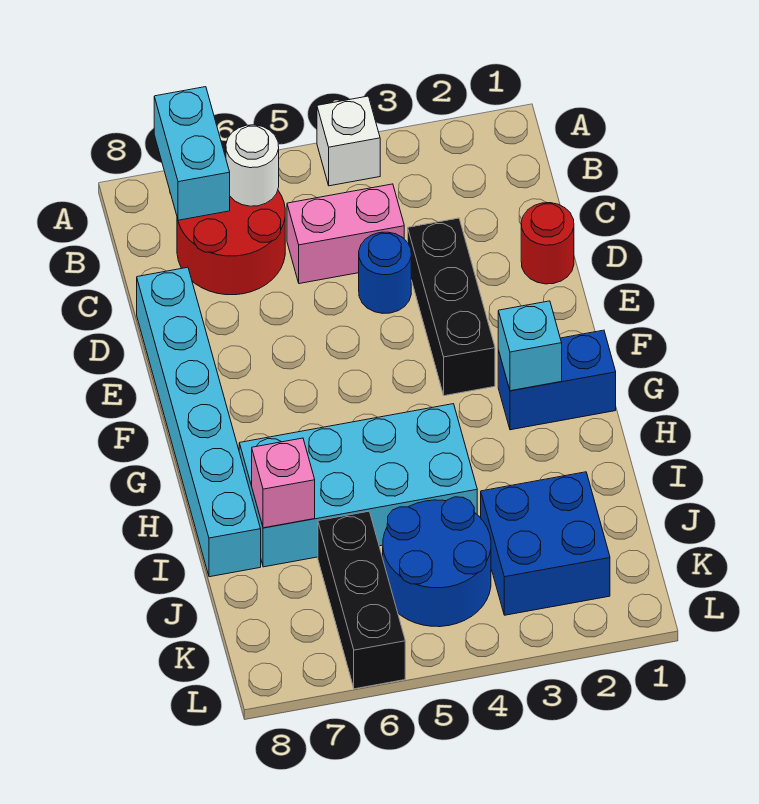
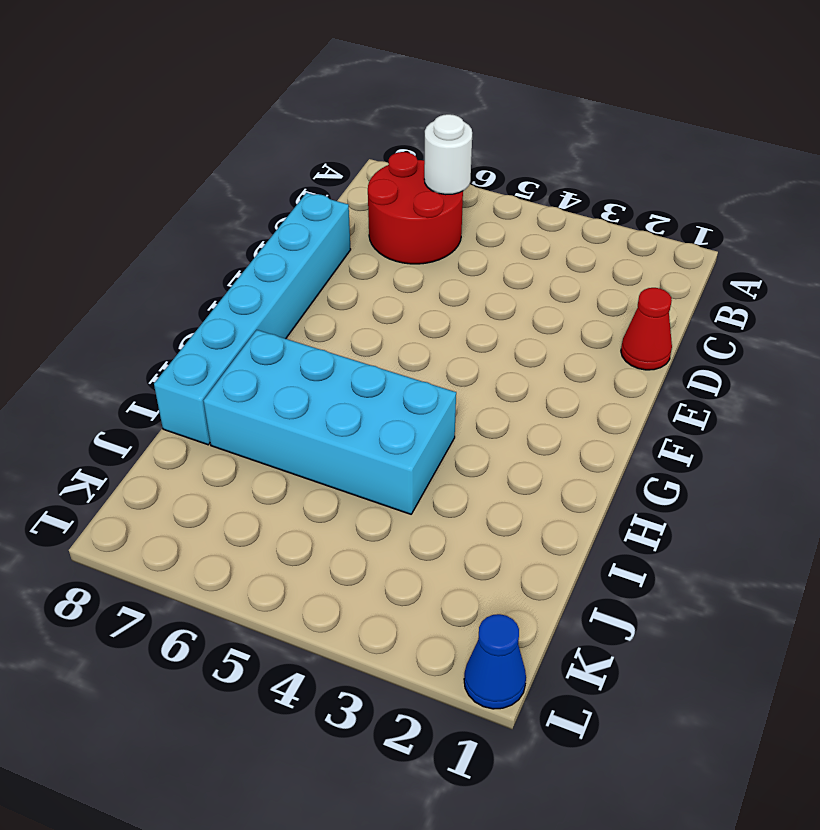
red 1x1 cone [621,288,672,370] -> red 1x1 round brick [521,203,574,284]
blue 1x1 cone [464,614,526,709] -> none
none -> white 1x1 brick [317,96,380,186]
none -> pink 1x2 brick [287,184,404,284]
none -> black 1x3 brick [408,218,495,396]

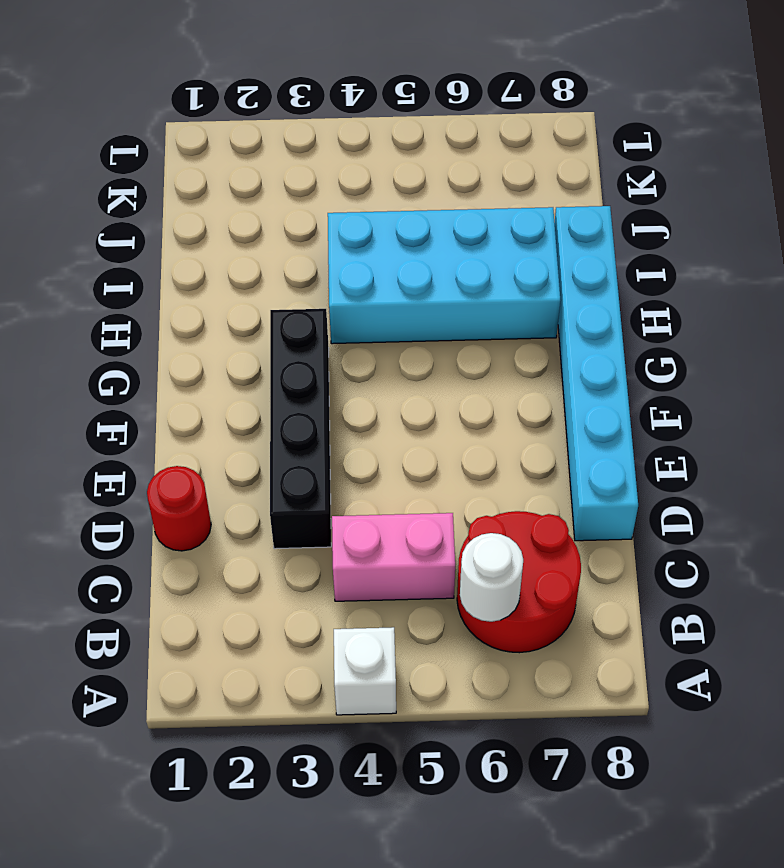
black 1x4 brick [270,309,331,549] -> black 1x3 brick [408,218,495,396]
none -> blue 1x1 round brick [359,232,411,314]
none -> blue 1x2 brick [498,330,616,430]
none -> blue 2x2 brick [481,472,610,615]

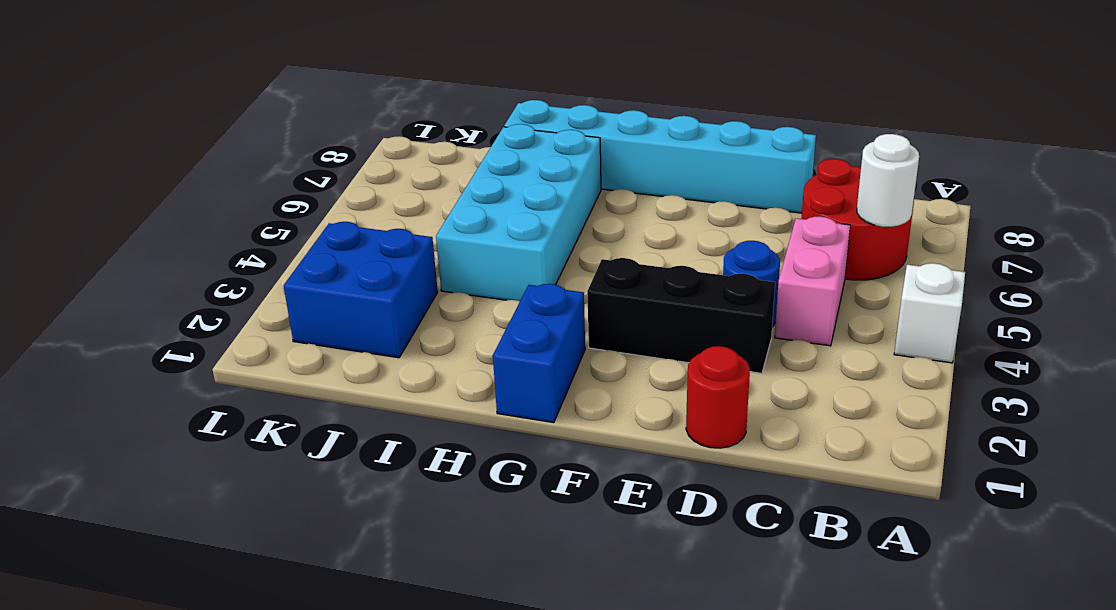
none -> blue 2x2 round brick [383,497,491,627]
none -> black 1x3 brick [318,511,405,689]
none -> cyan 1x2 brick [154,87,230,220]

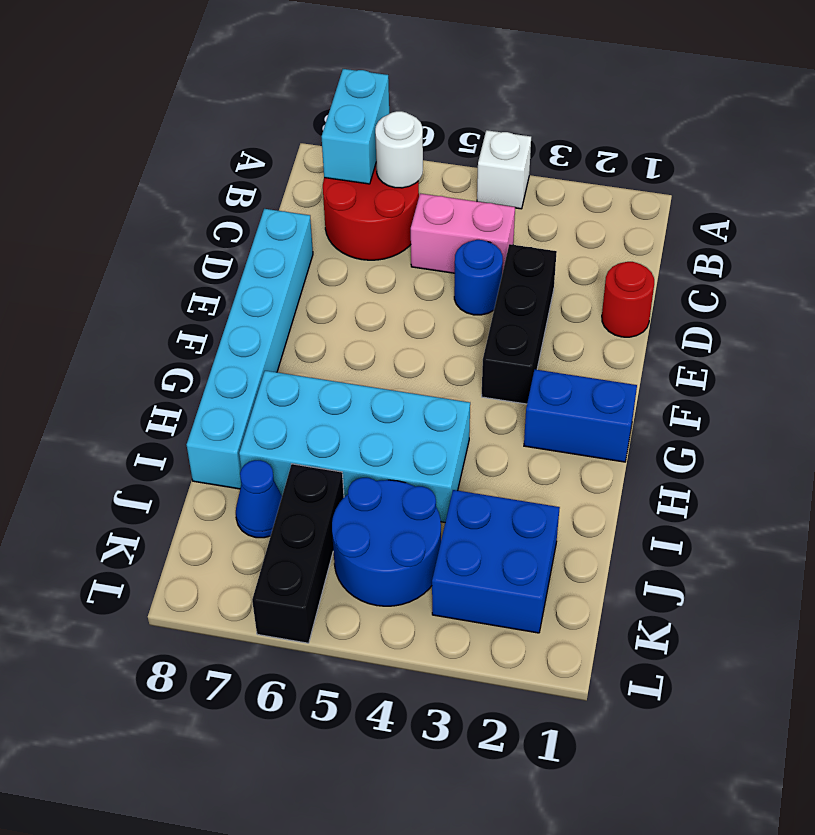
blue 1x1 cone [236,460,282,538] -> none
none -> cyan 1x1 brick [498,301,562,391]
none -> pink 1x1 brick [252,438,315,528]

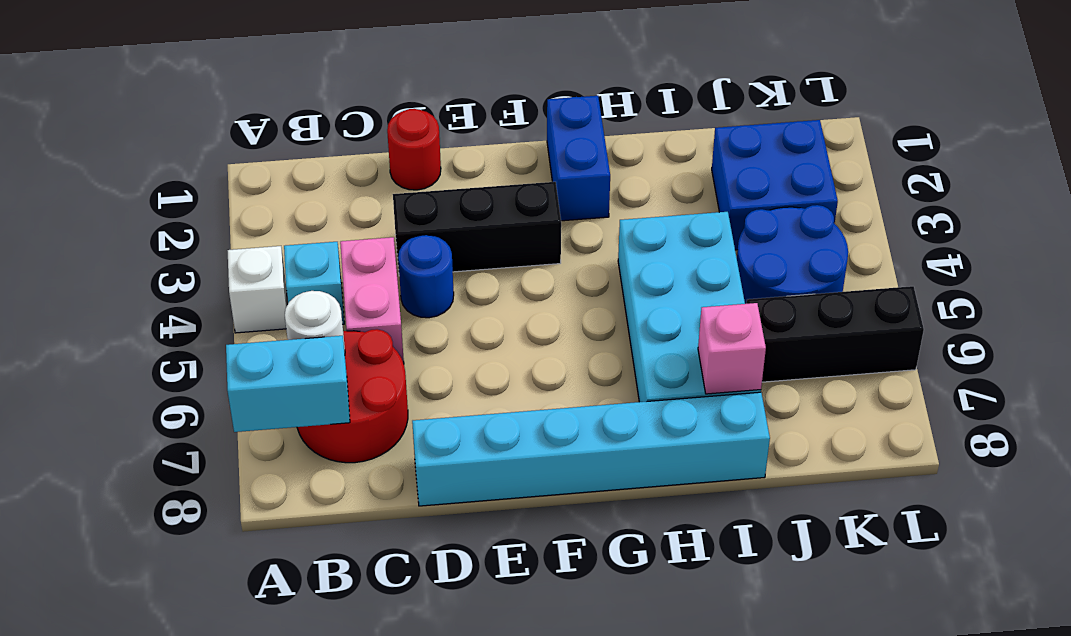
cyan 1x1 brick [284,242,344,324] -> cyan 1x1 brick moved to [498,301,562,391]

